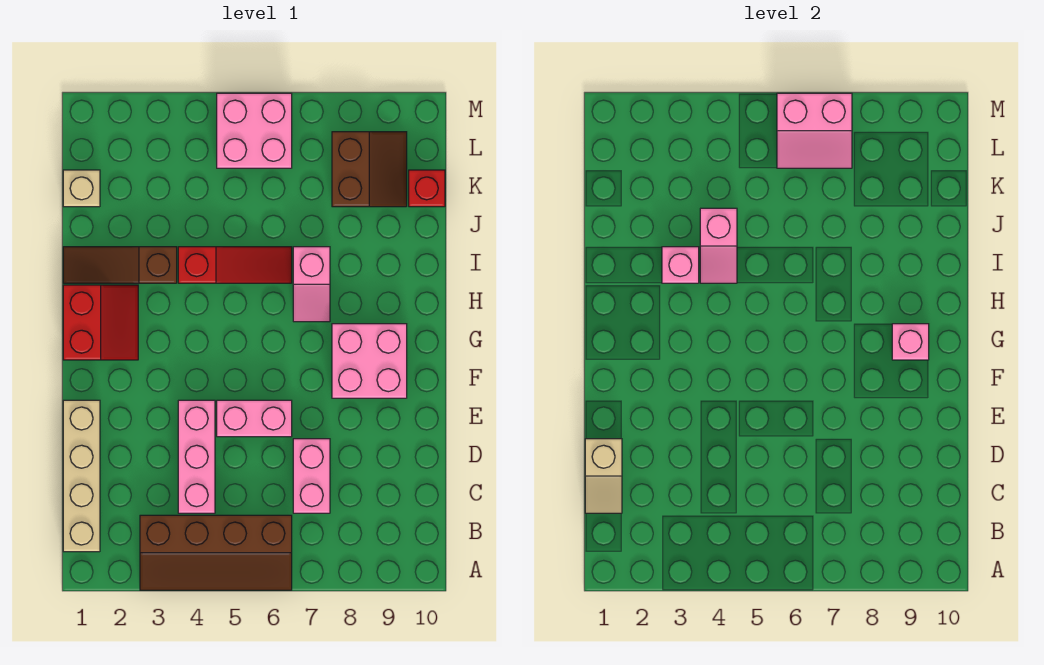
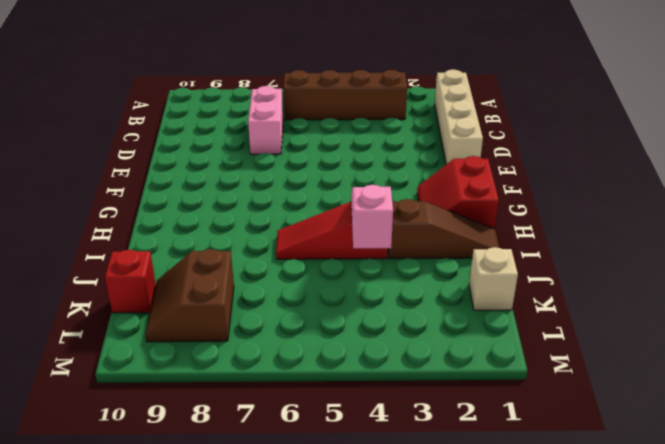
none -> pink 1x3 brick [178,400,215,513]
none -> pink 1x2 brick [217,400,292,437]
none -> pink 2x2 brick [332,324,407,398]

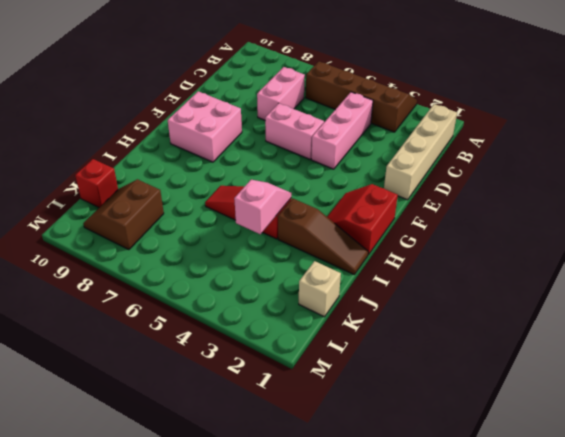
none -> pink 1x2 slope [293,247,330,322]
none -> pink 2x2 brick [217,93,292,168]
none -> tan 1x2 slope [585,439,622,513]

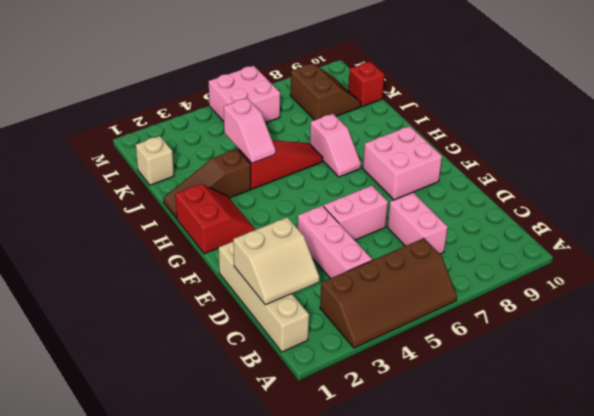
tan 2x2 slope [233,217,319,305] -> tan 1x2 slope [585,439,622,513]
none -> pink 1x1 brick [892,324,929,360]
none -> pink 1x1 brick [662,247,699,283]
none -> pink 2x2 slope [777,93,852,168]

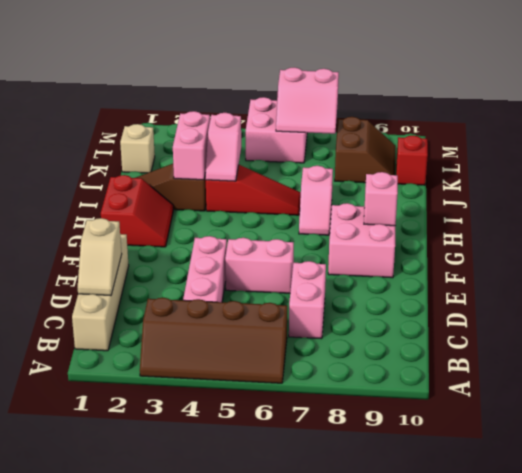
pink 1x2 brick [173,111,210,180] -> pink 1x1 brick [662,247,699,283]

